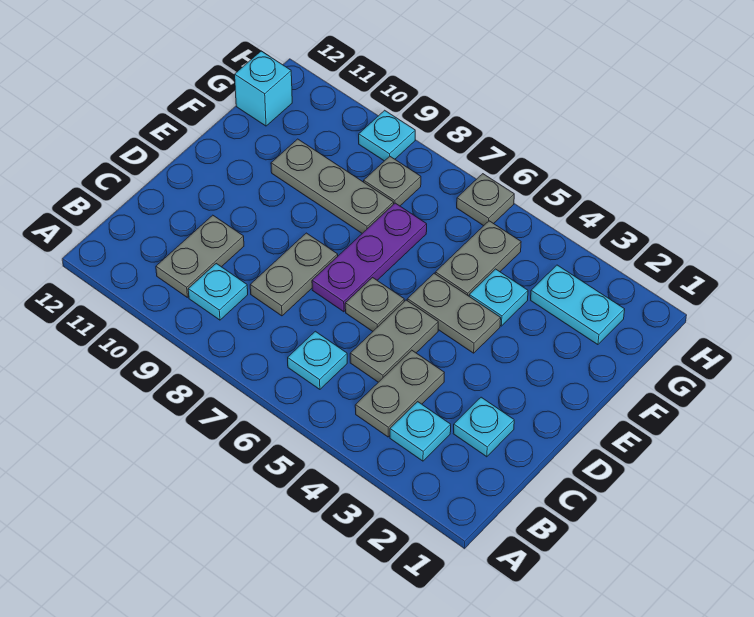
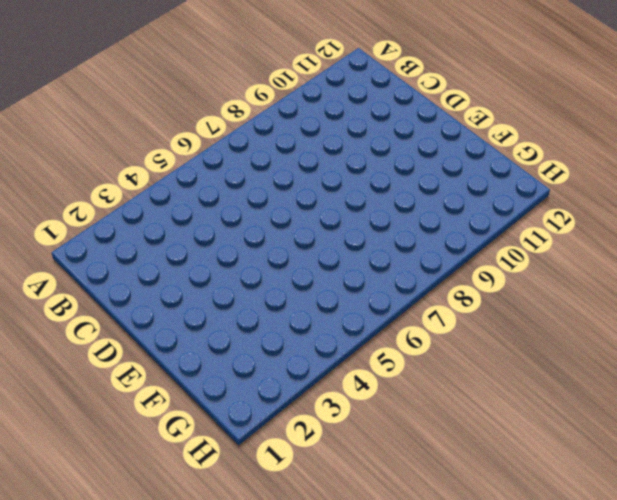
none -> cyan 1x1 plate [390,402,451,461]
none -> grey 1x2 plate [355,350,444,437]
none -> cyan 1x1 plate [288,331,347,389]

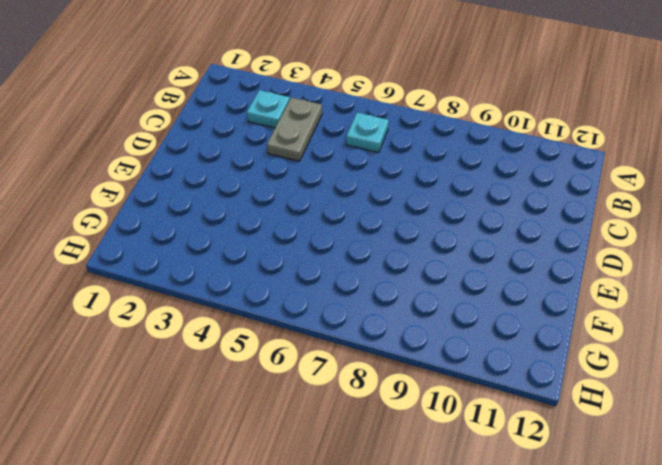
none -> cyan 1x1 plate [188,264,248,320]
none -> grey 1x2 plate [156,215,244,297]
none -> cyan 1x1 plate [453,397,514,457]

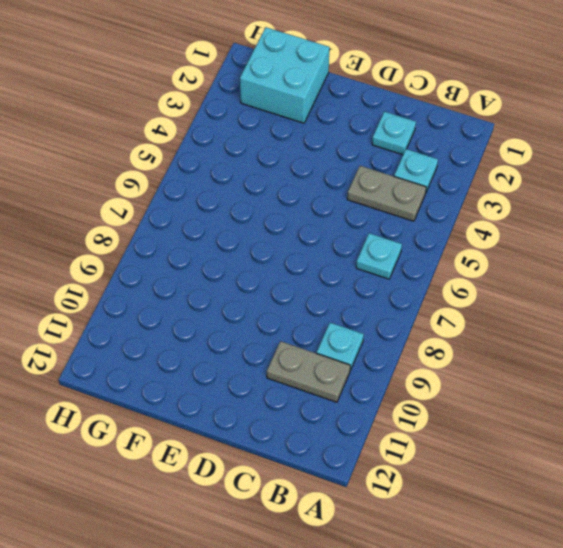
cyan 2x2 brick [240,27,329,123] -> cyan 1x2 plate [531,265,625,345]
none -> grey 1x2 plate [350,300,438,382]
none -> grey 1x2 plate [250,233,338,316]
none -> grey 1x1 plate [345,278,404,331]

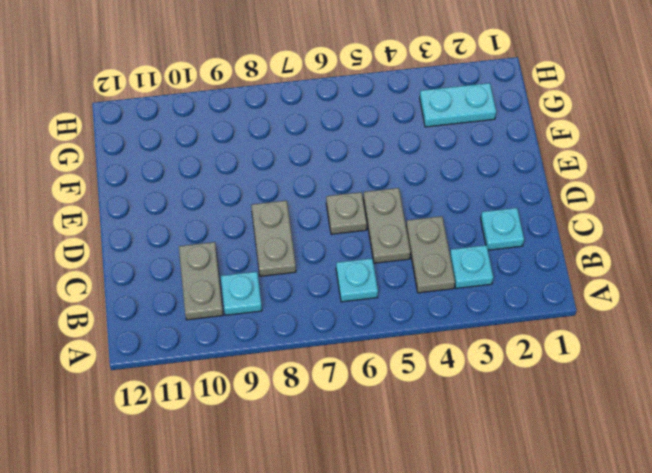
none -> purple 1x3 plate [312,203,427,312]
none -> grey 1x2 plate [407,273,501,353]
none -> cyan 1x1 plate [469,269,528,326]

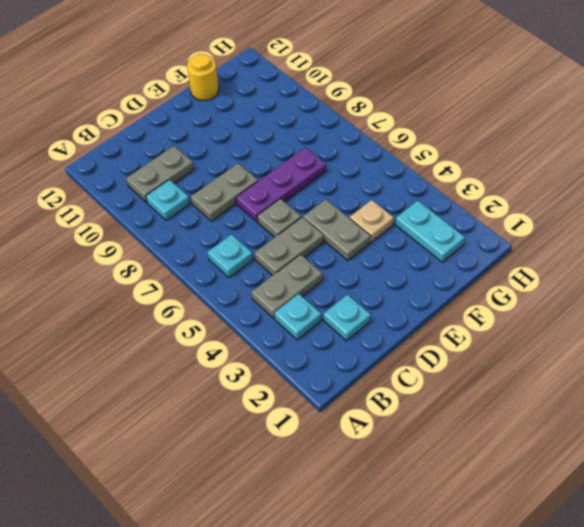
tan 1x1 plate [350,200,394,242] -> cyan 1x1 plate [469,269,528,326]
yellow 1x1 round brick [187,54,219,100] -> none
none -> grey 1x2 plate [435,221,521,296]
none -> grey 1x3 plate [271,139,394,233]
none -> grey 1x1 plate [364,156,421,206]

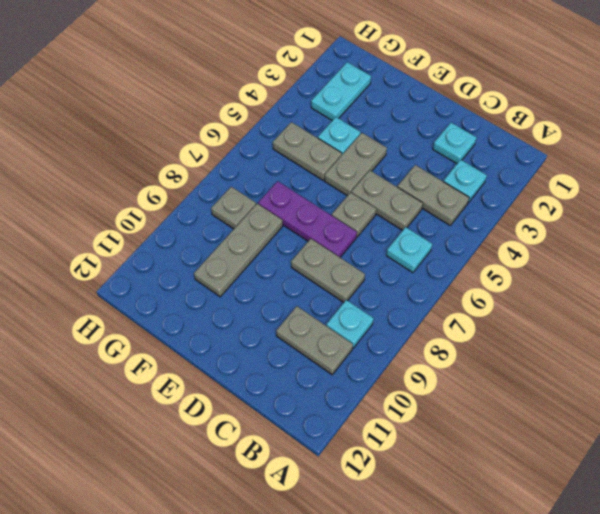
none -> cyan 1x1 brick [235,51,292,126]
none -> grey 1x1 plate [457,174,514,226]
none -> cyan 1x1 plate [359,110,415,161]

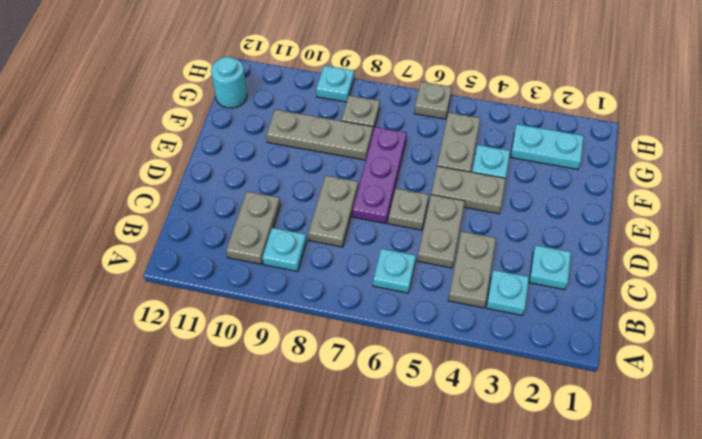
cyan 1x1 round brick [211,57,247,108] -> cyan 1x1 brick [235,51,292,126]

